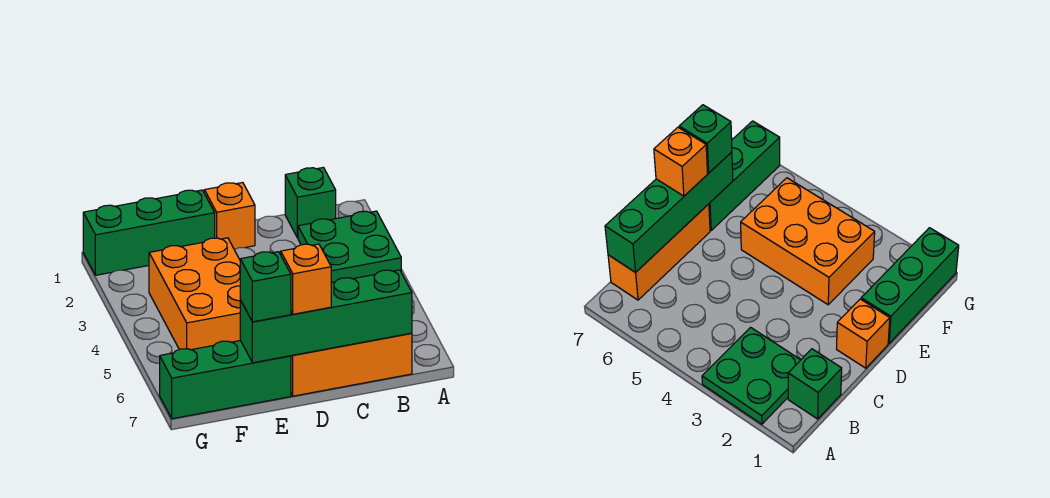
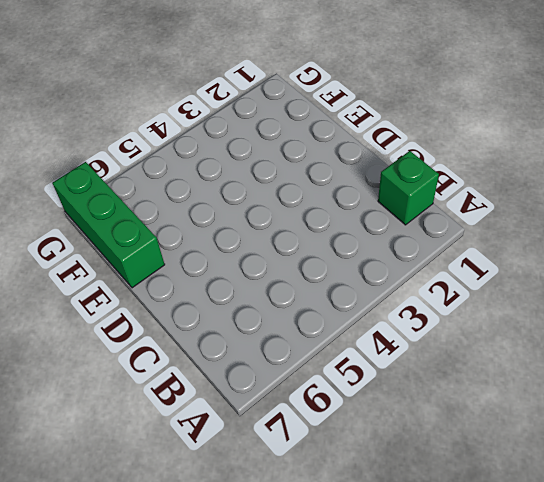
none -> green 2x2 plate [298,211,401,283]
none -> orange 1x3 brick [291,333,412,396]

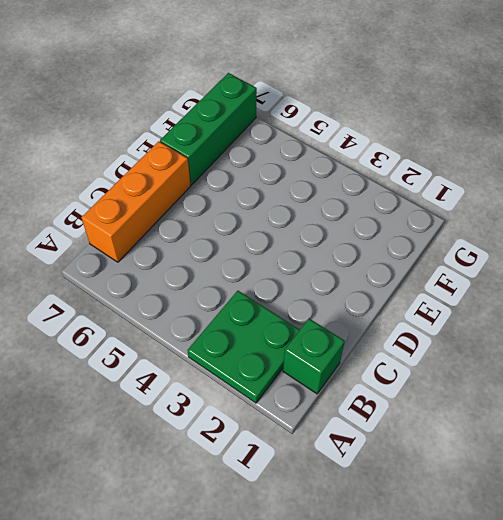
none -> orange 1x1 brick [204,183,255,249]
none -> green 1x3 brick [83,190,215,275]

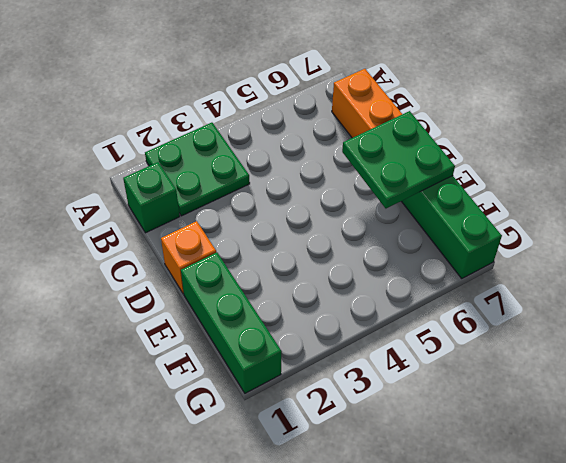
green 2x2 plate [342,111,455,208] -> green 1x4 brick [240,270,412,363]
none -> orange 2x3 brick [149,238,241,350]
none -> orange 1x1 brick [281,244,331,314]

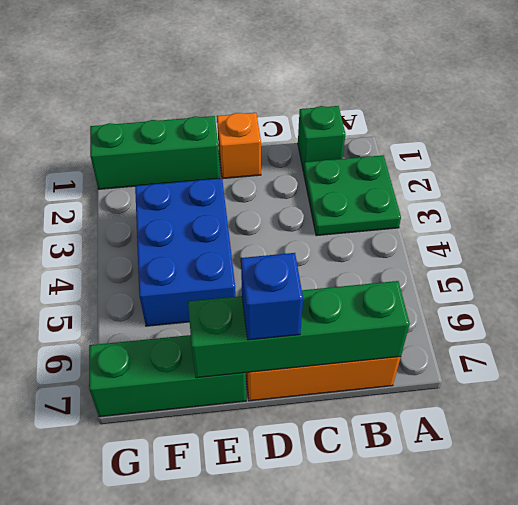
blue 1x1 brick [241,253,303,340] -> orange 1x1 brick [281,244,331,314]
blue 2x3 brick [135,178,236,326] -> orange 2x3 brick [149,238,241,350]
none -> green 1x1 brick [240,252,291,322]

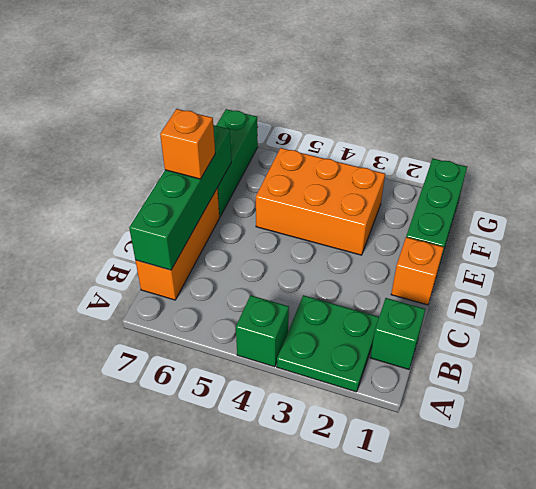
green 1x1 brick [236,295,289,367] -> green 1x1 brick moved to [240,252,291,322]

